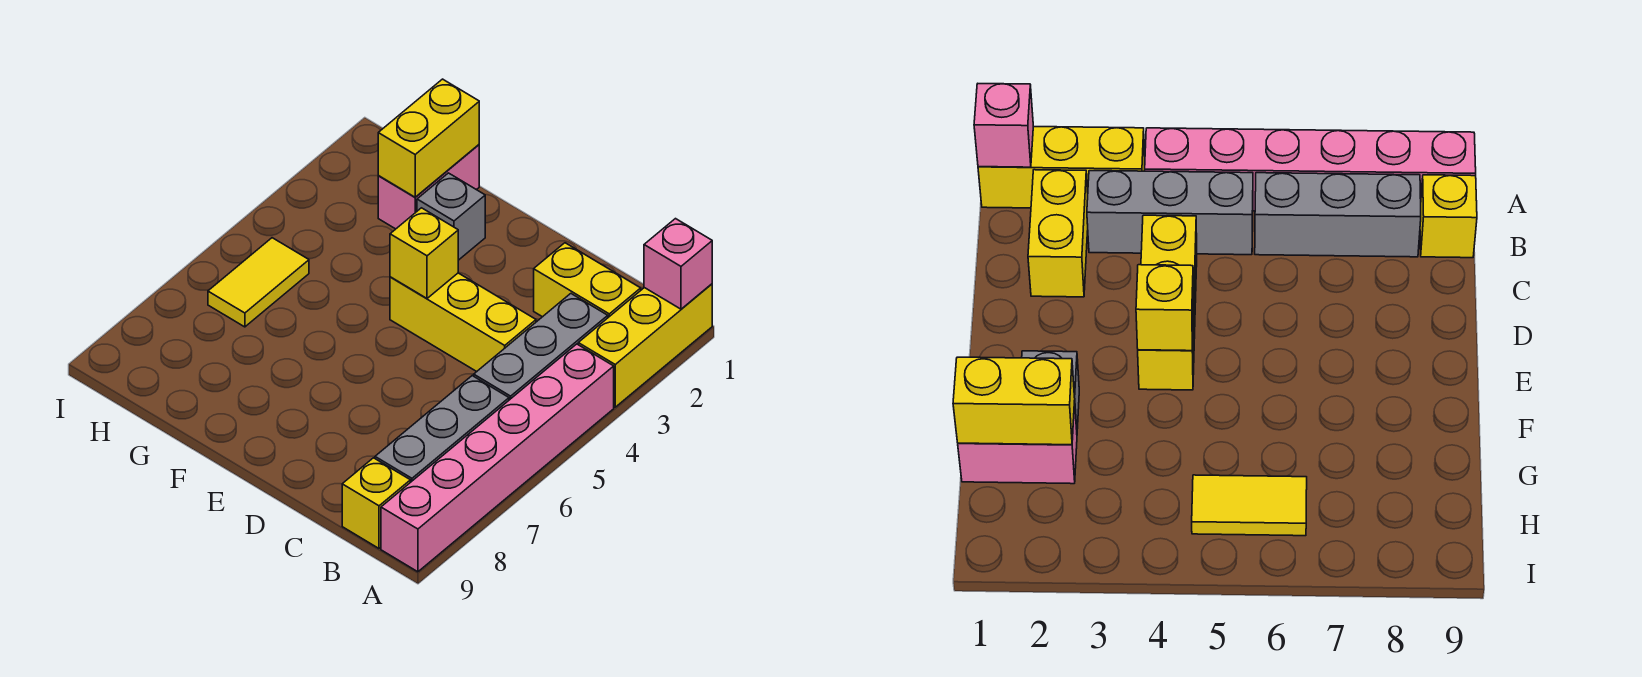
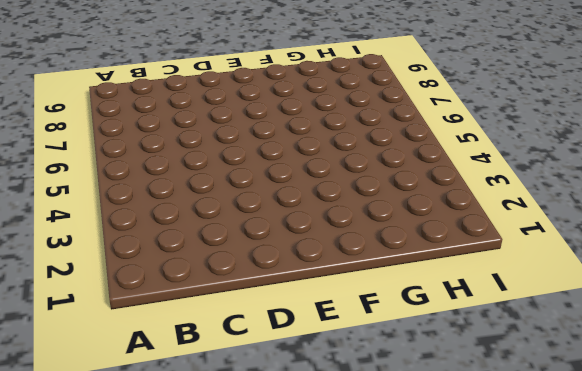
none -> yellow 1x3 brick [578,284,712,407]
none -> pink 1x6 brick [381,344,614,572]
none -> yellow 1x2 brick [534,243,641,317]

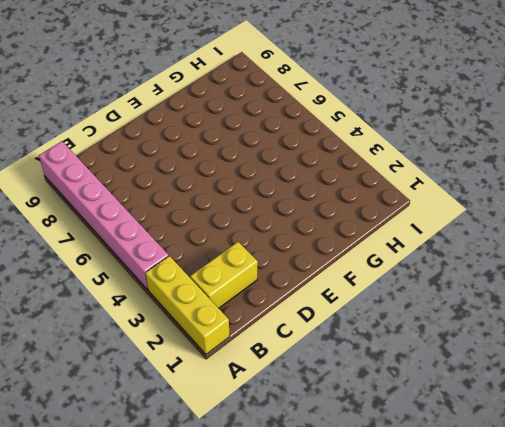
none -> grey 1x3 brick [474,294,608,400]
none -> grey 1x3 brick [375,376,509,482]
none -> yellow 1x1 brick [342,458,410,548]

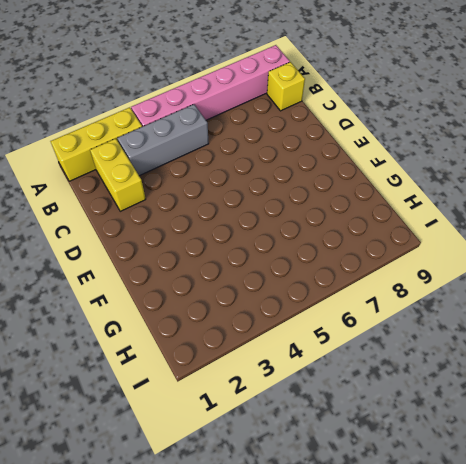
none -> grey 1x3 brick [375,376,509,482]
none -> yellow 1x3 brick [390,273,536,372]
none -> grey 1x1 brick [417,173,485,260]

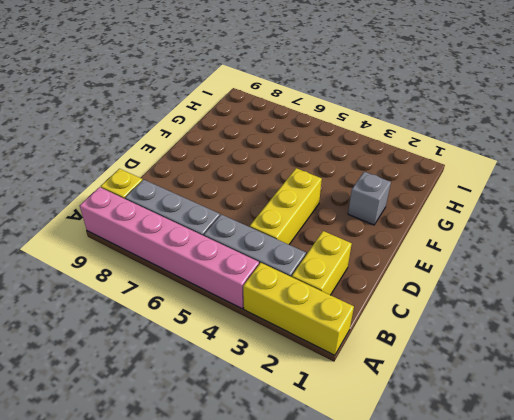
none -> pink 1x2 brick [378,145,479,229]
none -> yellow 1x2 tile [208,238,309,327]
none -> pink 1x1 brick [644,219,712,309]

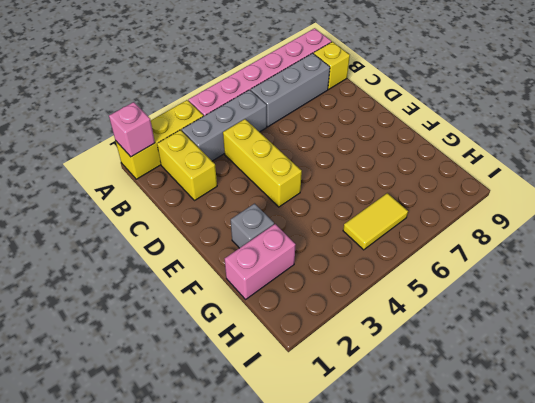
none -> yellow 1x1 brick [390,208,458,299]
none -> yellow 1x2 brick [378,79,479,197]

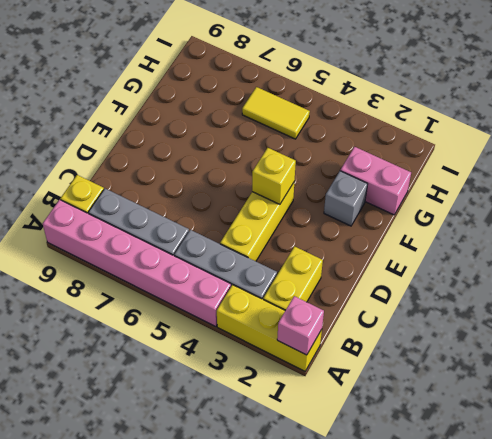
none -> yellow 1x2 brick [378,79,479,197]

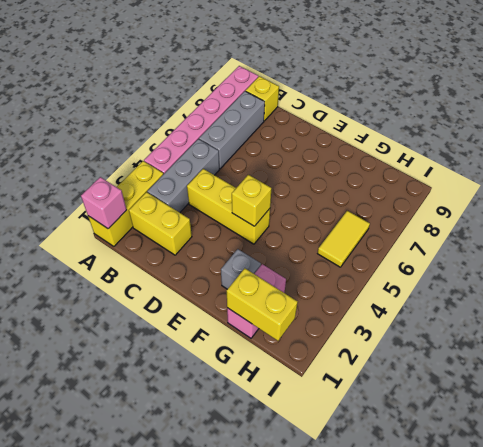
yellow 1x2 brick [227,268,298,341] -> yellow 1x2 brick turned to [378,79,479,197]

